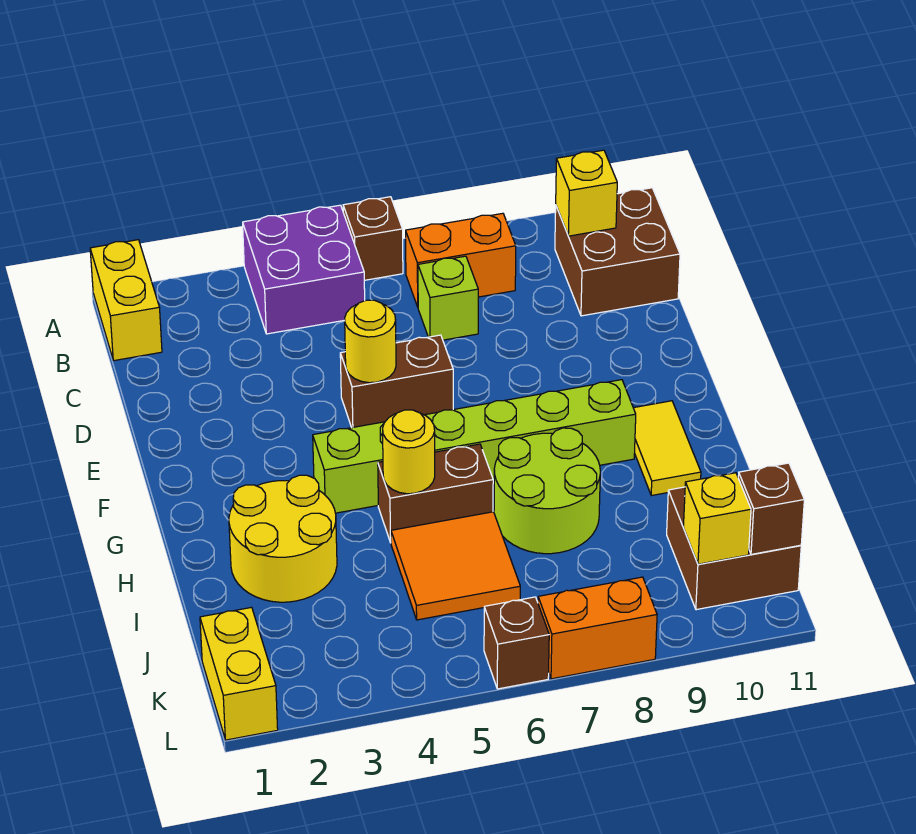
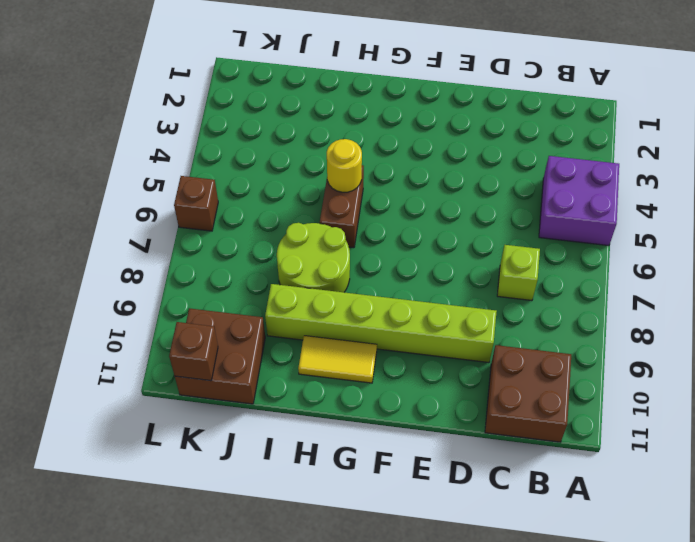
lime 1x6 brick [265,284,497,363] -> lime 1x6 brick turned to [313,380,636,513]
none -> yellow 1x2 brick [90,240,162,361]
none -> brown 1x1 brick [343,197,403,280]
none -> orange 1x2 brick [406,213,516,307]

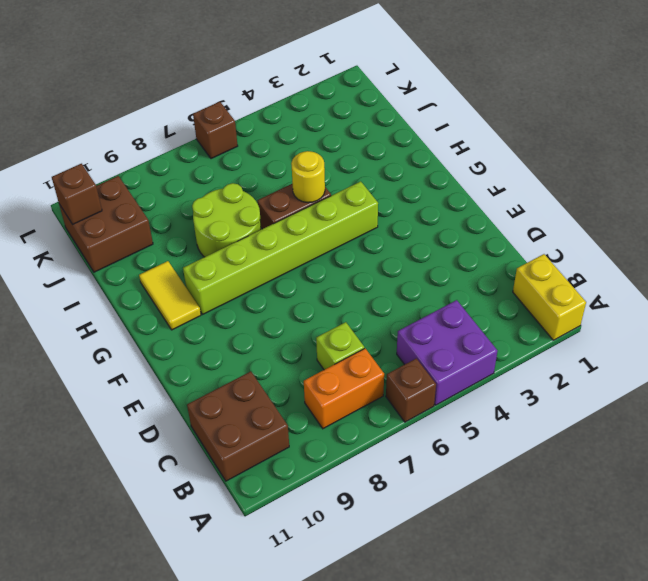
none -> brown 1x2 brick [340,335,453,428]
none -> yellow 2x2 round brick [229,475,337,602]
none -> orange 2x2 tile [391,512,520,620]

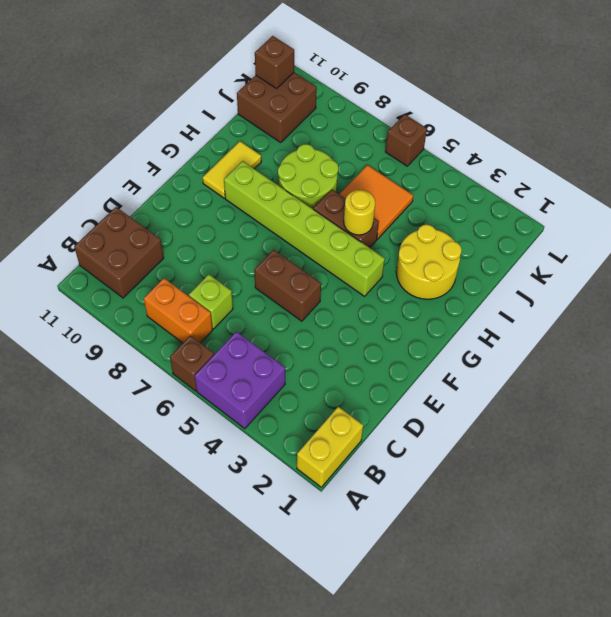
none -> yellow 1x2 brick [200,607,278,740]
none -> orange 1x2 brick [538,577,657,679]
none -> yellow 1x1 brick [556,150,617,236]

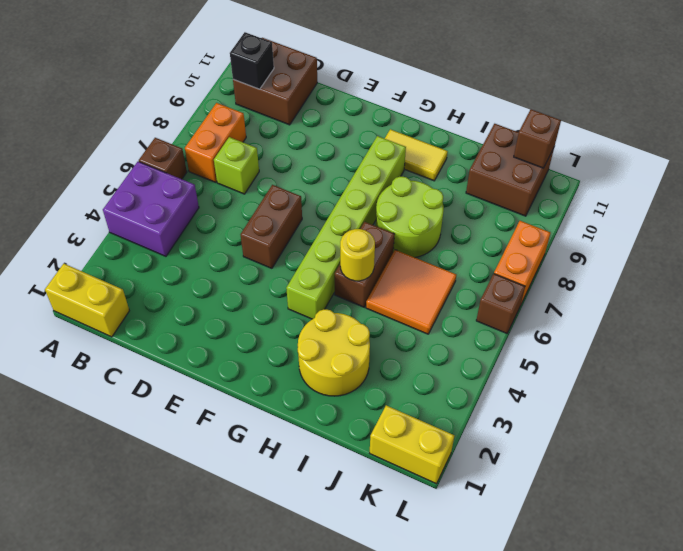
black 1x1 brick [230,32,274,89] -> yellow 1x1 brick [556,150,617,236]
none -> yellow 1x1 round brick [345,300,396,383]
none -> yellow 1x1 brick [683,473,751,564]

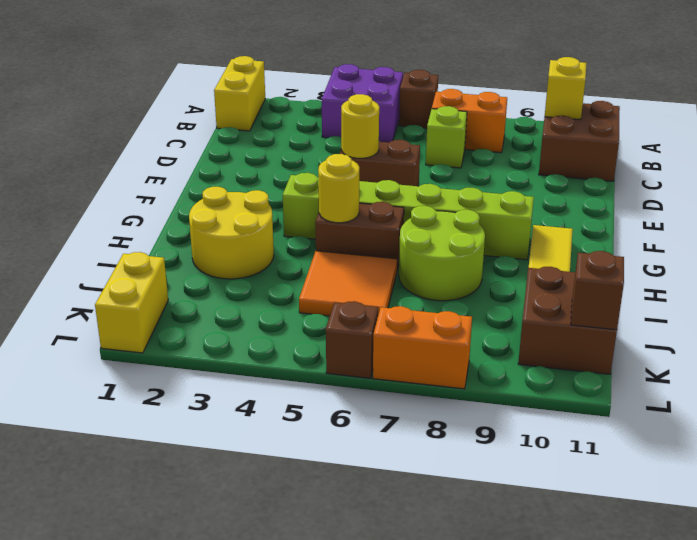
none -> yellow 1x1 brick [683,473,751,564]

